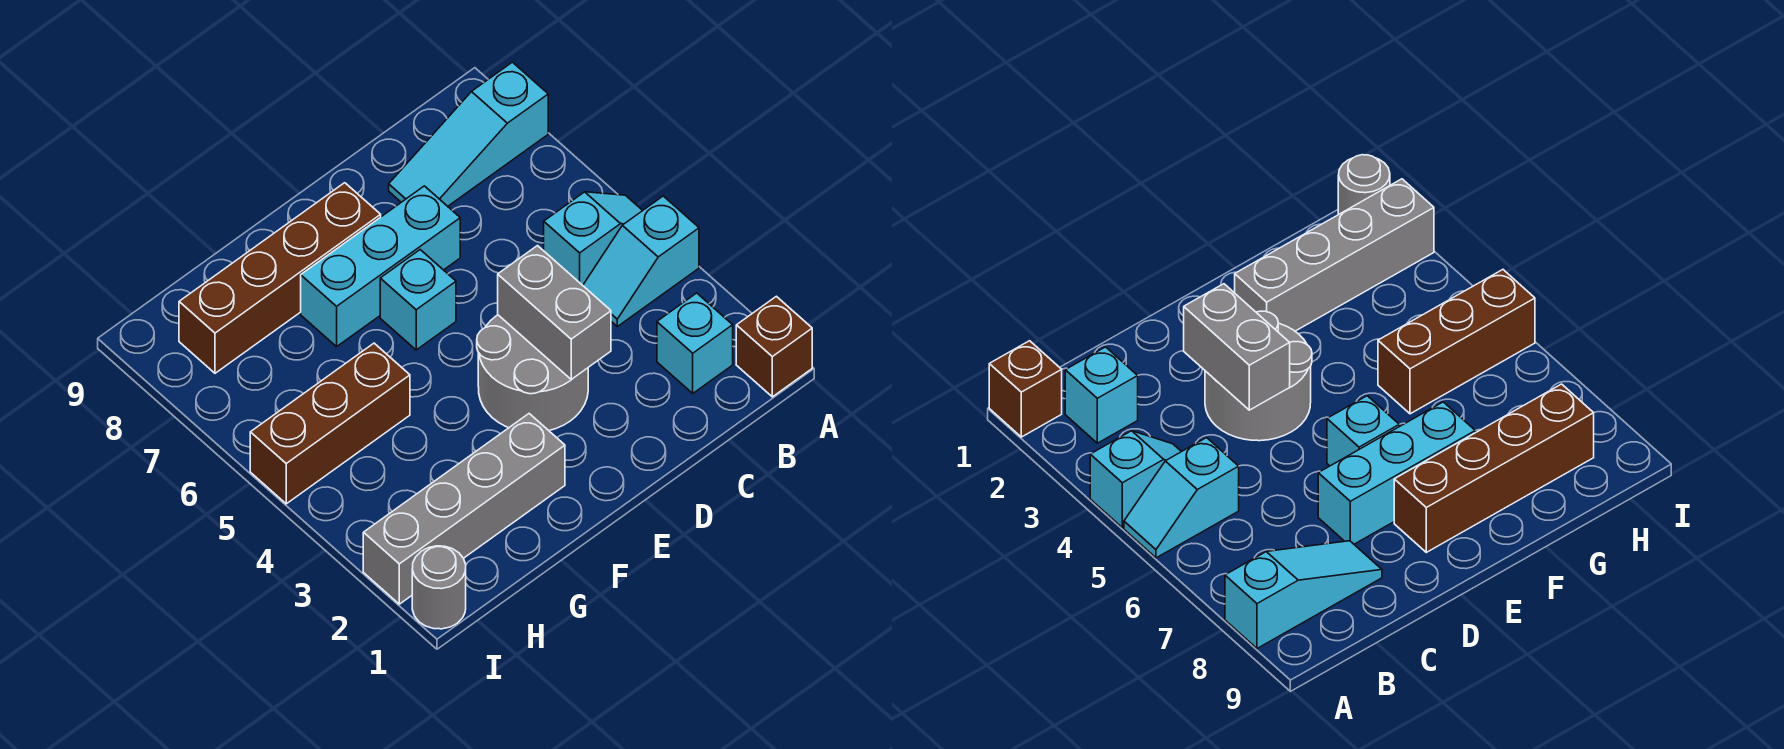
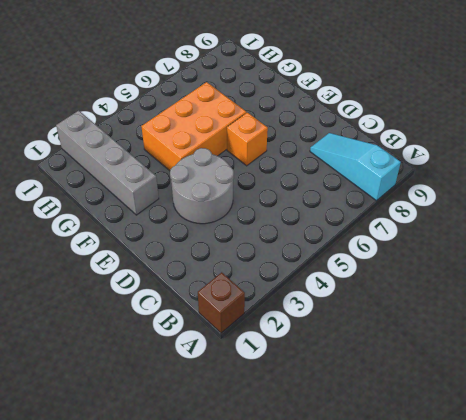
orange 1x1 brick [227,113,268,166] -> cyan 1x1 brick [380,250,456,350]
orange 2x3 brick [141,82,246,171] -> brown 1x3 brick [250,343,410,504]
none -> cyan 1x2 slope [583,196,699,326]
none -> cyan 1x2 slope [544,192,643,285]
none -> cyan 1x1 brick [657,293,733,393]

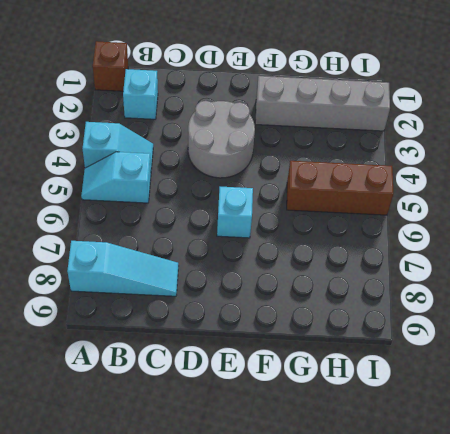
none -> cyan 1x3 brick [301,186,460,347]
none -> brown 1x4 brick [179,183,381,373]
none -> grey 1x1 round brick [412,546,466,629]

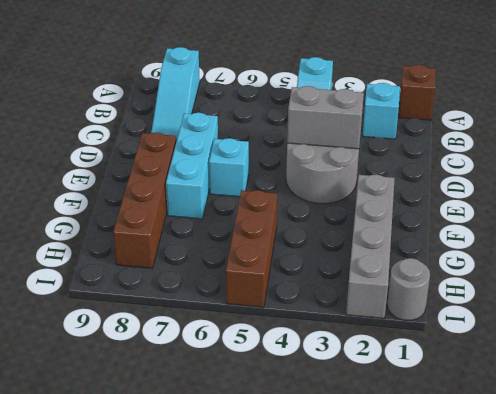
none -> cyan 1x2 slope [544,192,643,285]

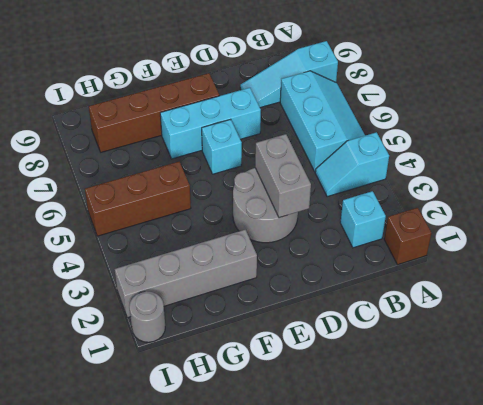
cyan 2x3 slope [280,71,365,172] -> cyan 1x2 slope [544,192,643,285]

